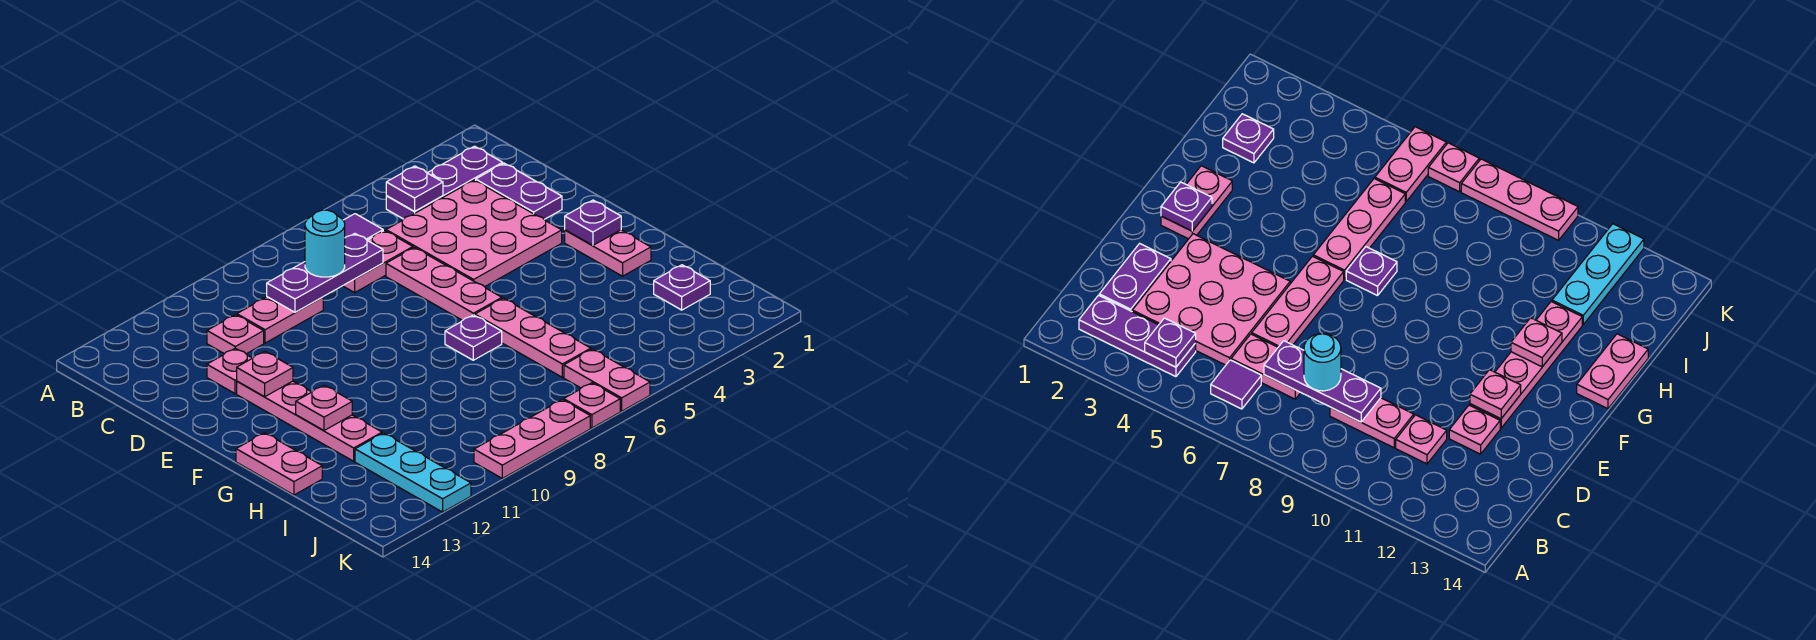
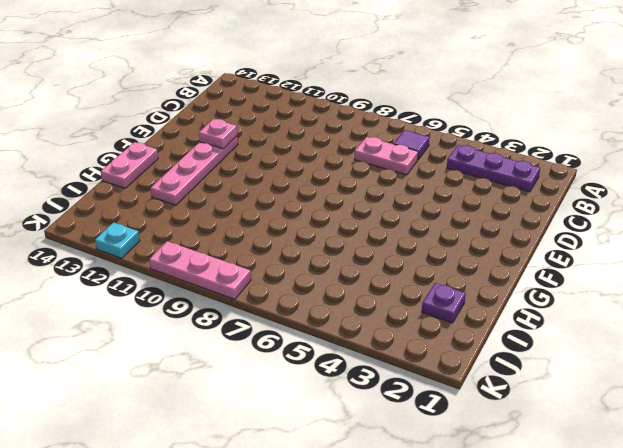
cyan 1x1 plate [95,223,140,258] -> cyan 1x3 plate [355,433,471,512]
none -> purple 1x2 plate [476,163,562,219]
none -> pink 3x3 plate [386,180,562,287]
none -> pink 1x2 plate [237,297,323,343]

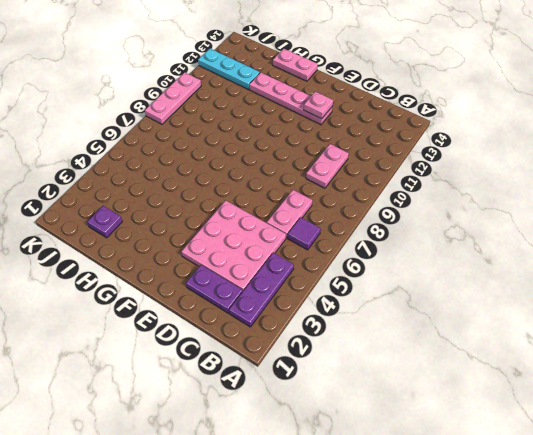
none -> pink 1x1 plate [207,315,264,354]
none -> pink 1x3 plate [386,247,502,320]
none -> pink 1x1 plate [207,348,252,394]

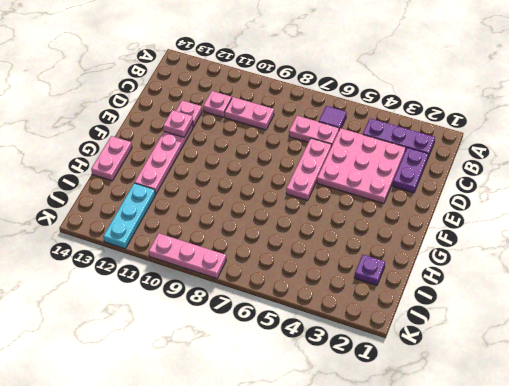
none -> pink 1x2 plate [565,230,651,276]
none -> pink 1x3 plate [475,298,591,377]
none -> purple 1x1 plate [445,315,502,360]

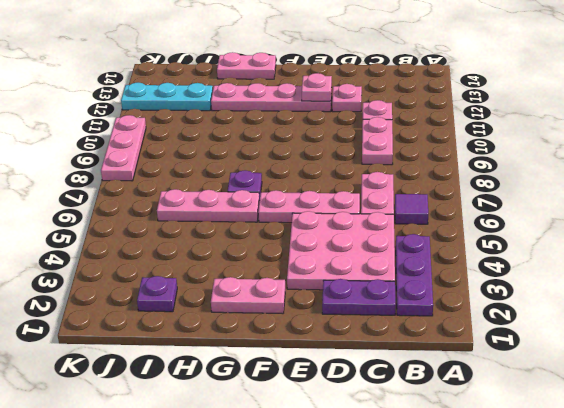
none -> pink 1x2 plate [564,349,650,411]
none -> pink 1x1 plate [564,383,620,428]
none -> purple 1x1 plate [386,166,443,212]

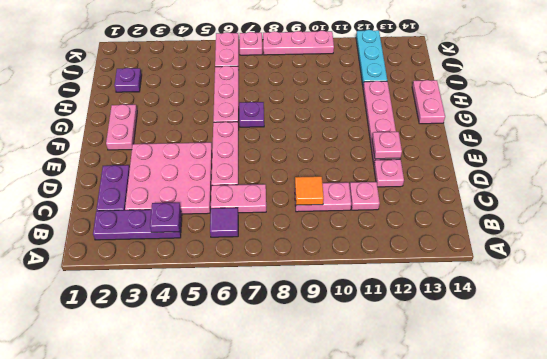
orange 1x1 tile [295,176,324,205] -> purple 1x3 plate [267,234,383,312]
none -> purple 1x1 plate [565,200,621,245]
none -> pink 1x1 plate [296,385,352,430]
none -> cyan 1x1 round brick [305,210,345,277]

